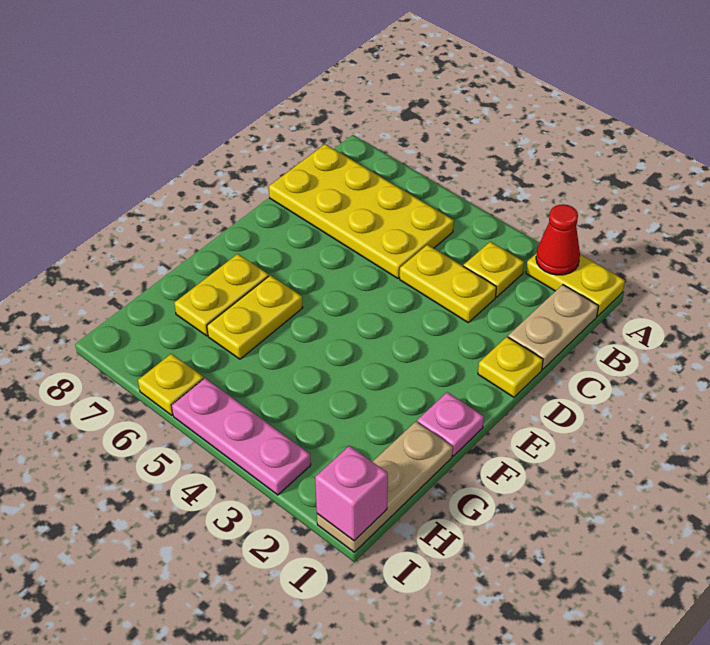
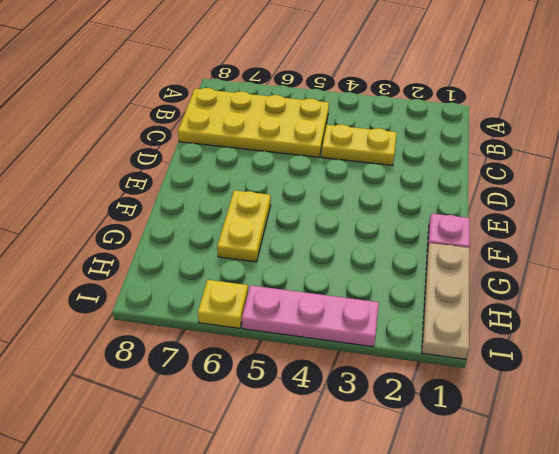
none -> yellow 1x2 plate [526,253,625,316]
none -> tan 1x2 plate [508,285,599,369]
none -> yellow 1x1 plate [464,242,524,297]

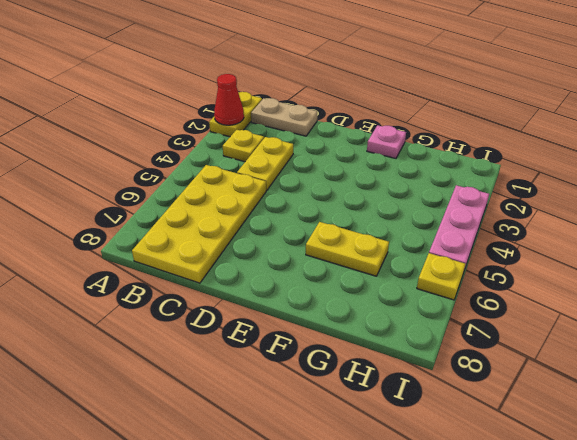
none -> yellow 1x1 plate [478,337,543,397]
none -> yellow 1x2 plate [174,254,269,336]
none -> tan 1x3 plate [317,422,453,552]

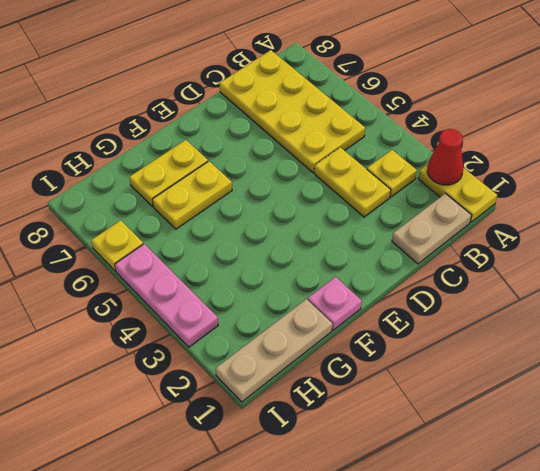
none -> yellow 1x1 plate [478,337,543,397]
none -> pink 1x1 brick [315,446,388,541]

